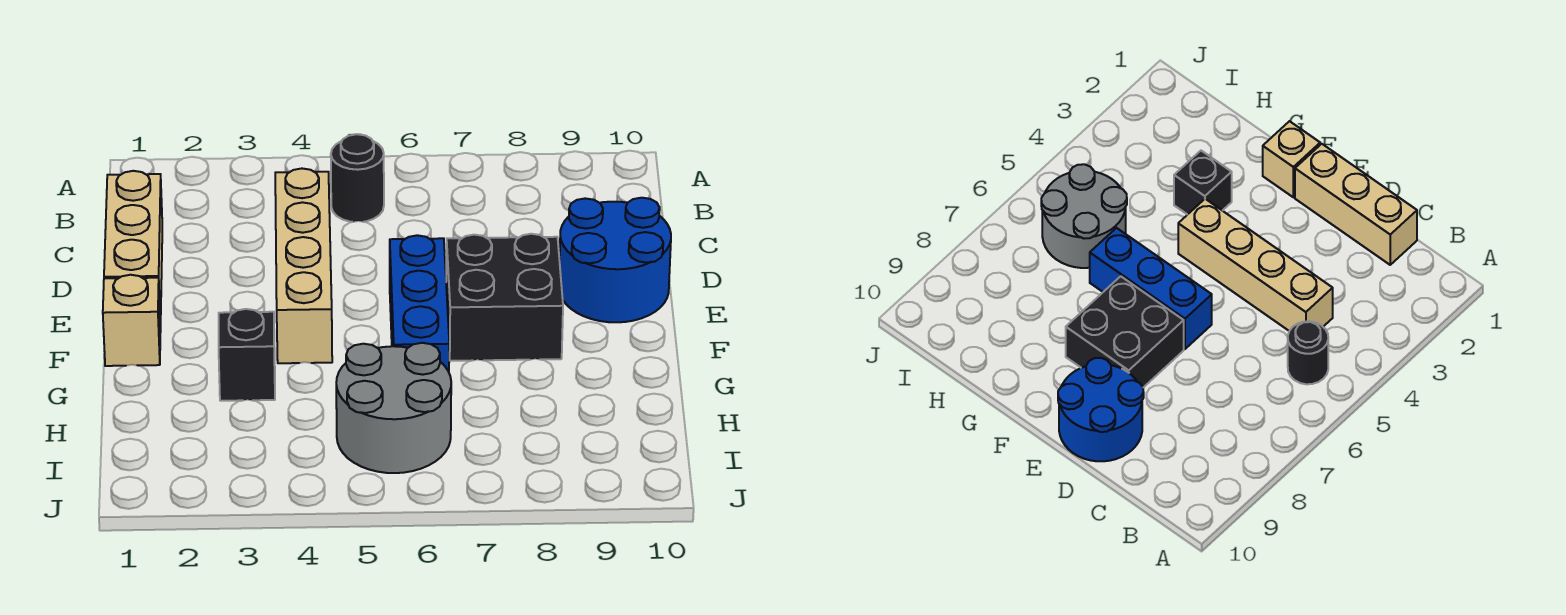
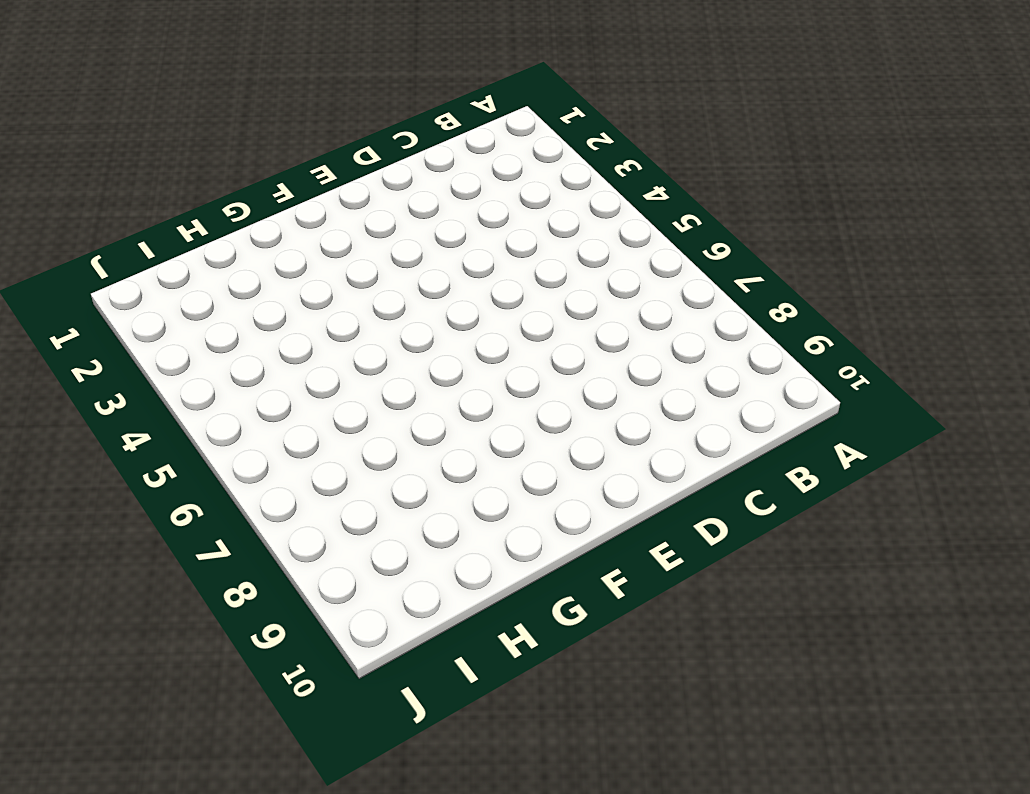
none -> black 1x1 round brick [331,134,384,222]
none -> tan 1x3 brick [104,171,162,329]

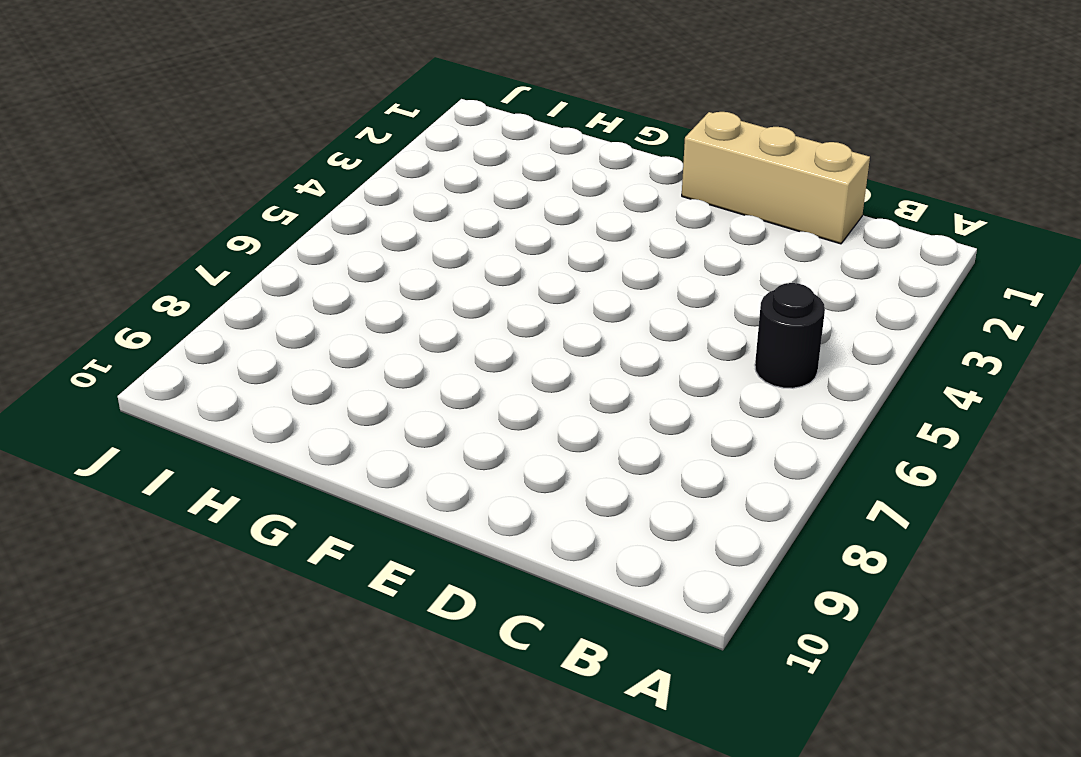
none -> tan 1x4 brick [275,169,332,363]
none -> blue 2x2 round brick [560,198,671,322]

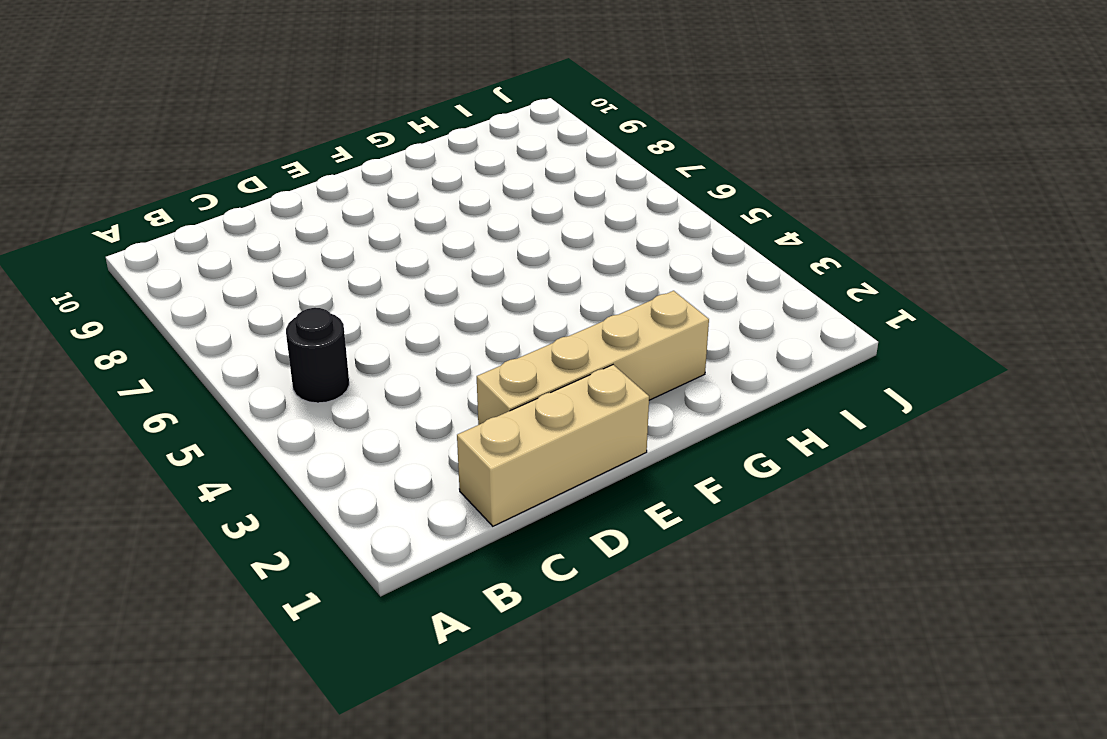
tan 1x4 brick [477,291,709,425] -> tan 1x4 brick moved to [275,169,332,363]
none -> blue 2x2 round brick [560,198,671,322]
none -> blue 1x3 brick [390,235,449,372]

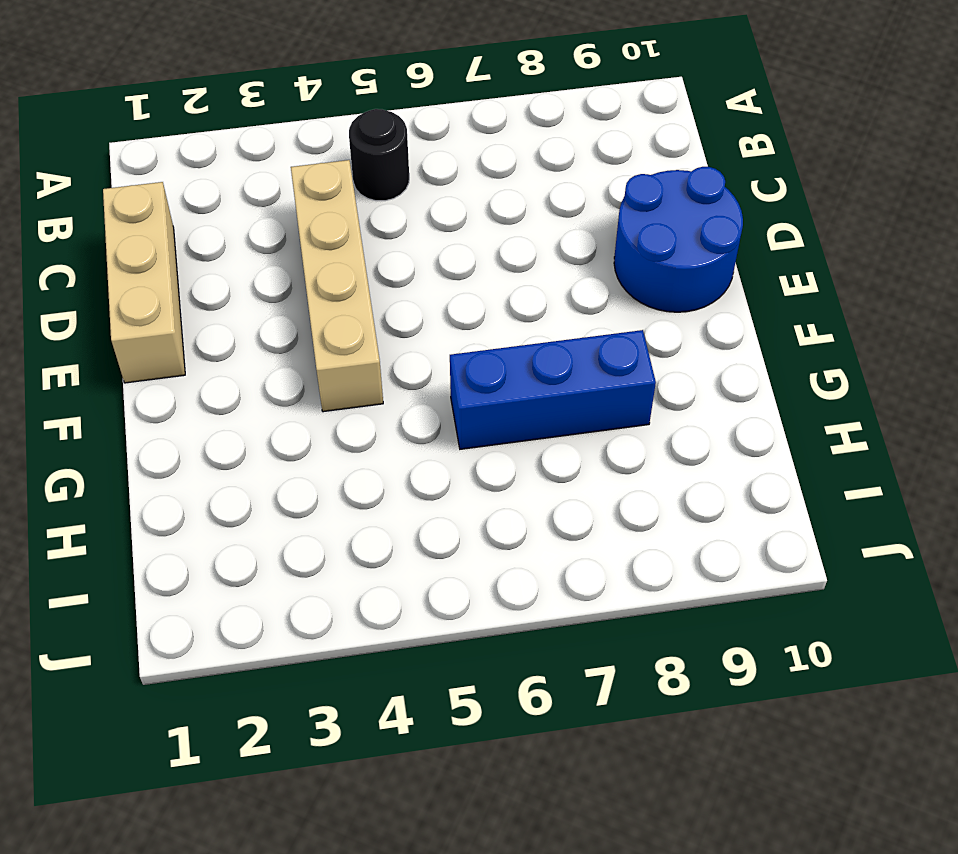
blue 1x3 brick [450,330,656,449] -> blue 1x3 brick turned to [390,235,449,372]
none -> black 2x2 brick [446,234,563,361]
none -> tan 1x1 brick [103,275,161,366]

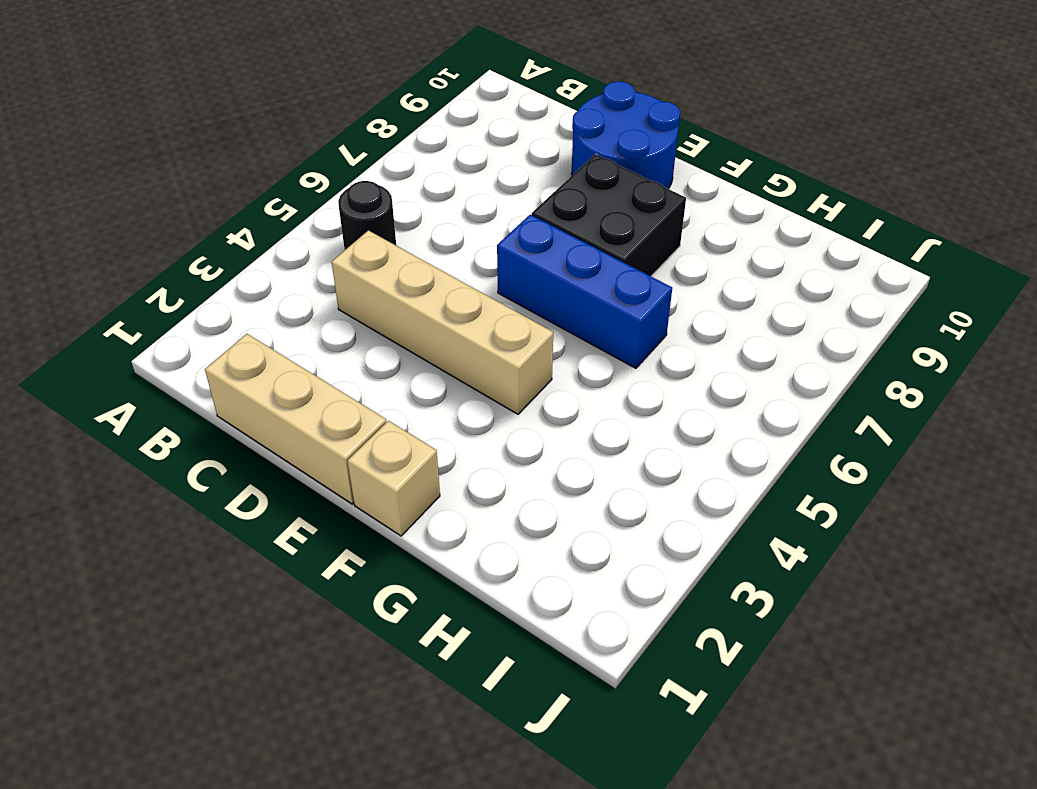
none -> black 1x1 brick [219,309,275,401]
none -> grey 2x2 round brick [336,343,451,473]

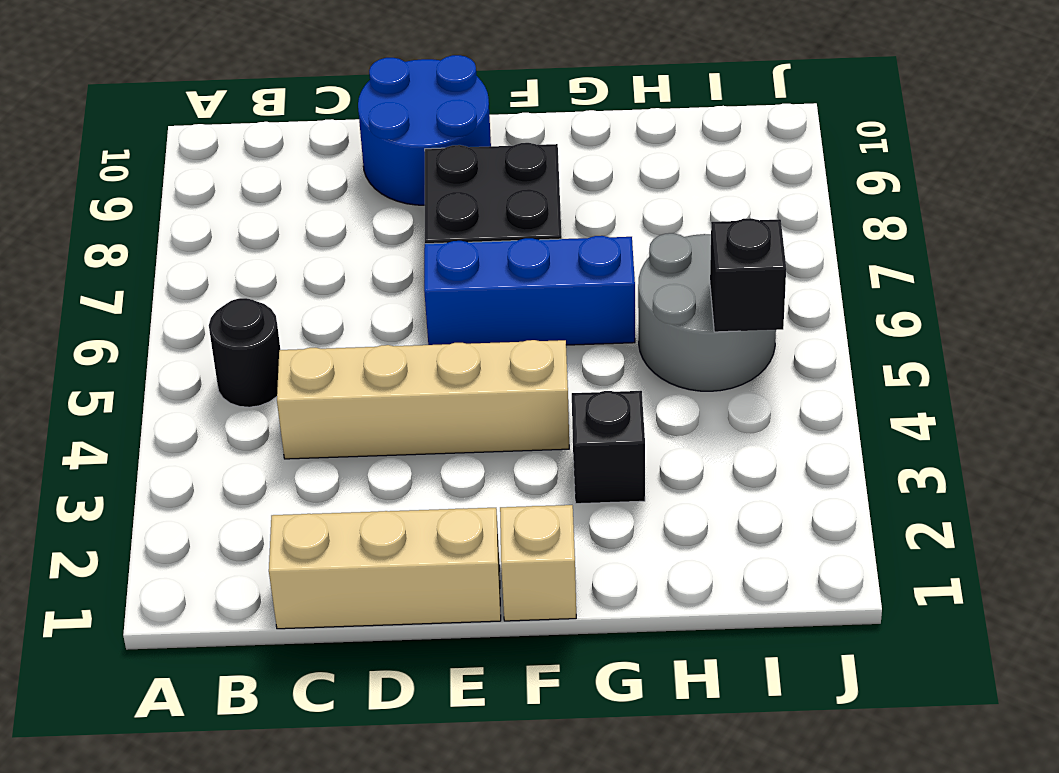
black 1x1 brick [710,218,786,332] -> none

